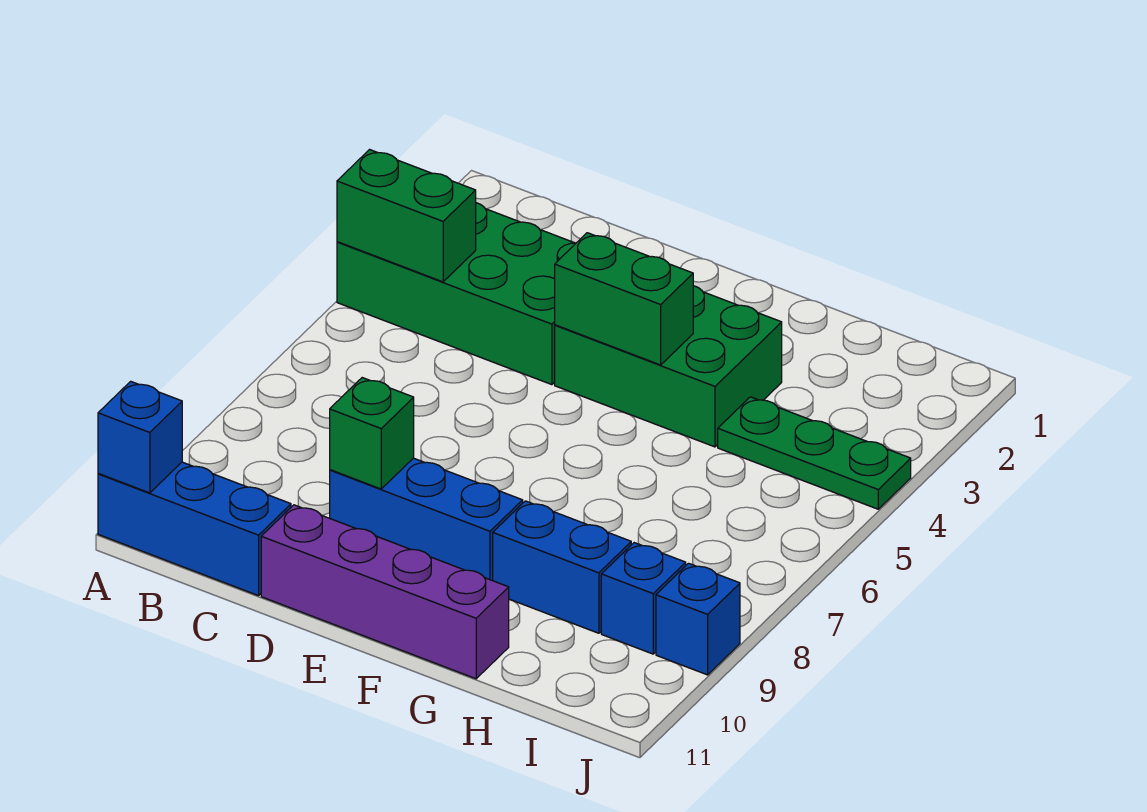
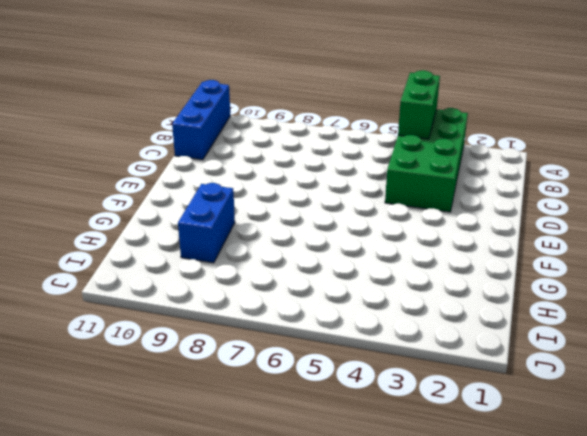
none -> blue 1x3 brick [330,458,523,581]
none -> purple 1x4 brick [261,505,509,679]
none -> green 2x3 brick [555,286,782,447]

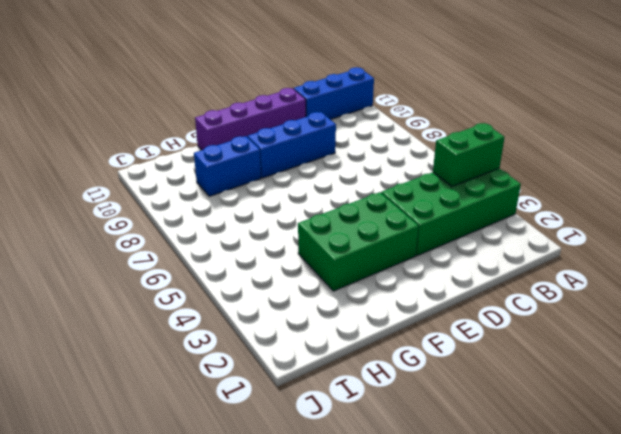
none -> green 1x3 plate [718,397,911,509]
none -> blue 1x1 brick [601,543,686,654]
none -> blue 1x1 brick [656,563,740,675]

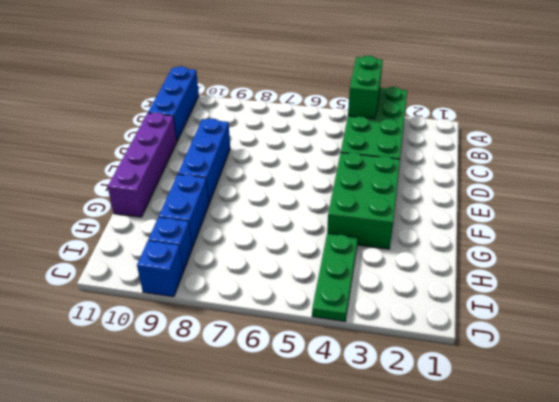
none -> blue 1x1 brick [98,381,182,493]
none -> green 1x1 brick [330,378,414,489]
none -> green 1x2 brick [555,233,693,365]

